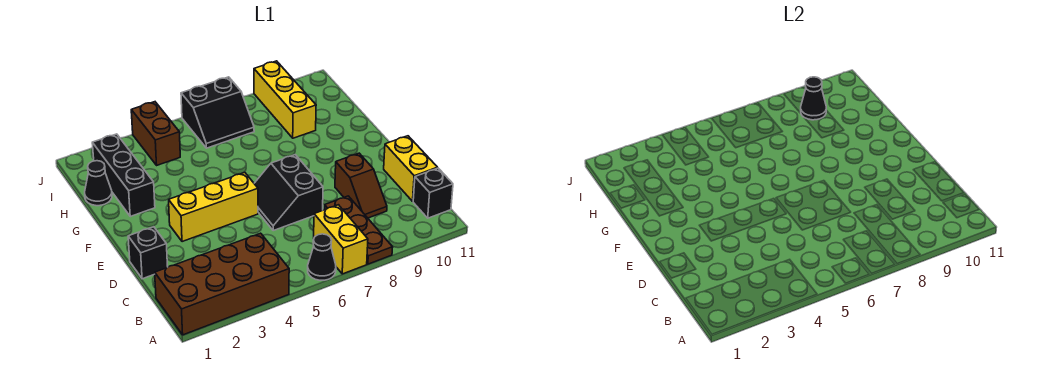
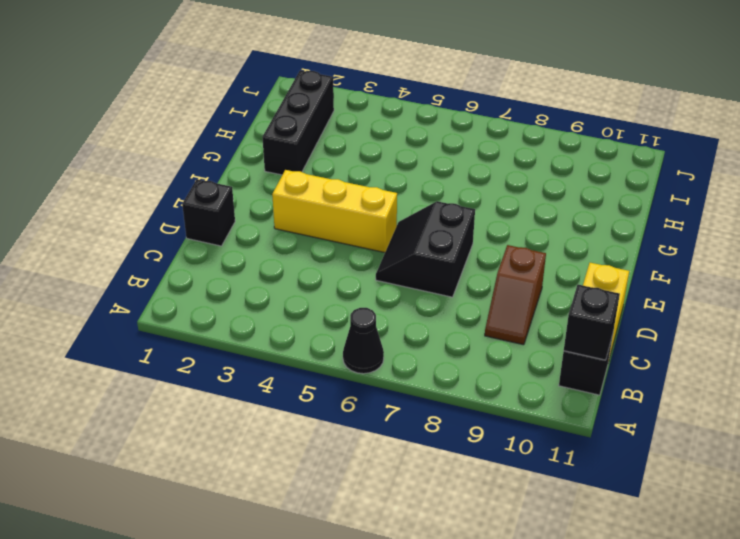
black 1x1 brick [564,285,620,360] -> none
none -> brown 2x4 brick [155,233,289,335]
none -> yellow 1x2 brick [314,205,368,274]
none -> brown 1x3 plate [324,196,393,264]

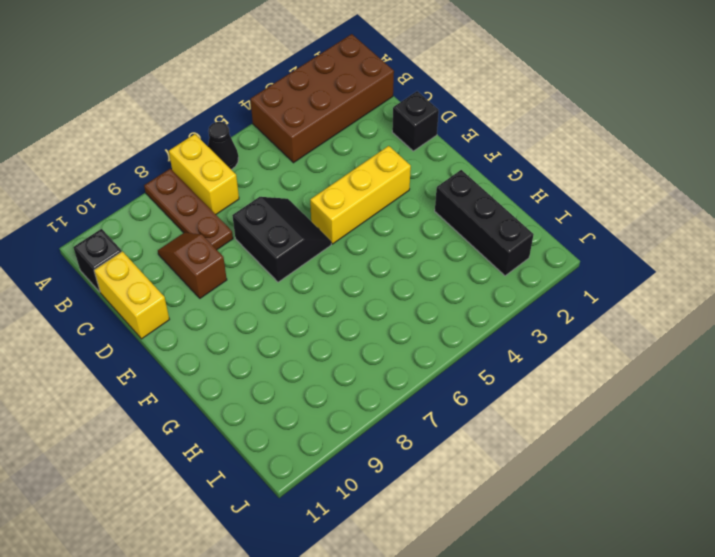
none -> black 1x1 cone [85,161,112,206]
none -> yellow 1x3 brick [254,61,316,138]
none -> brown 1x2 brick [131,102,180,165]

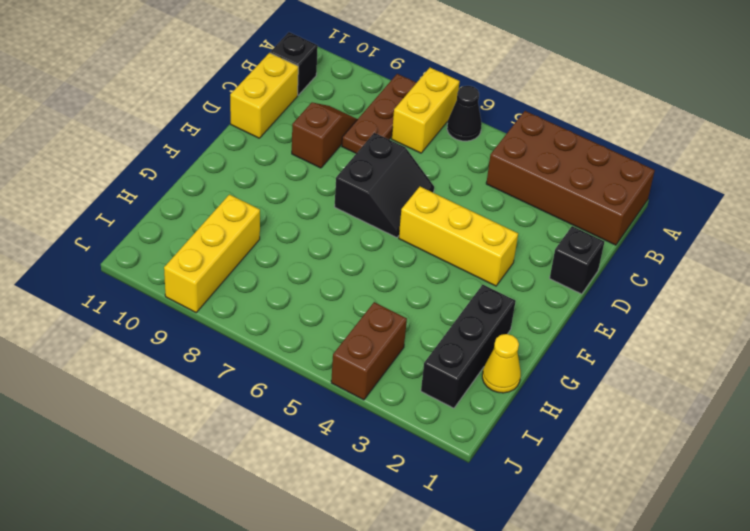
yellow 1x1 cone [482,334,521,393] -> black 1x1 cone [85,161,112,206]
none -> black 2x2 slope [181,77,254,148]
none -> black 1x1 cone [801,77,826,120]

